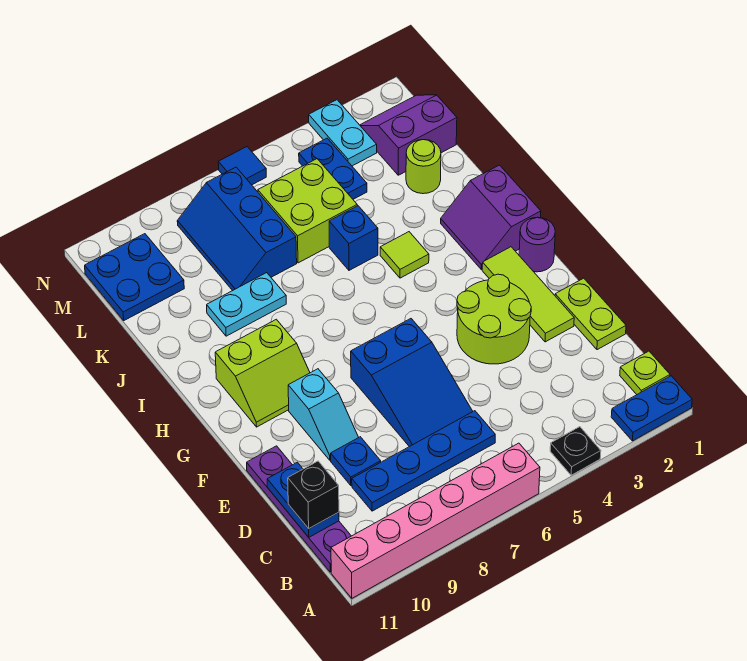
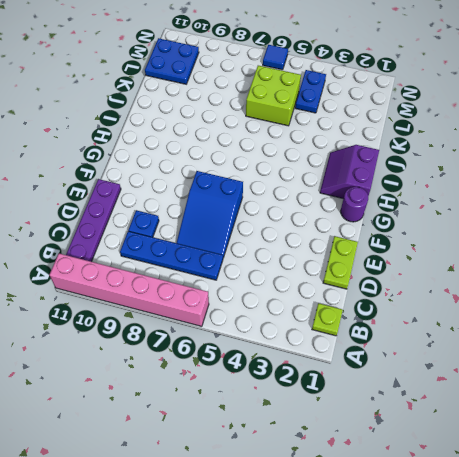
none -> blue 1x2 plate [611,376,692,441]
none -> black 1x1 plate [550,427,601,475]
none -> lime 1x3 tile [482,247,574,342]

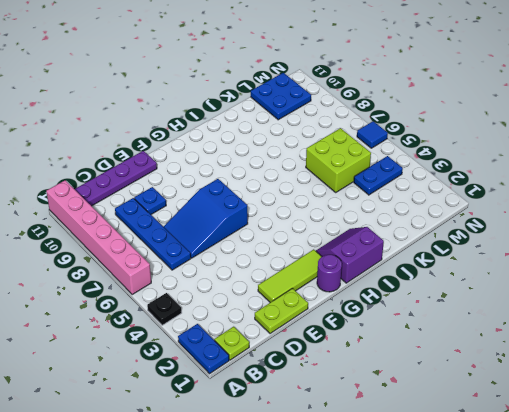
none -> lime 2x2 round brick [457,274,531,364]
none -> cyan 1x2 slope [288,369,359,460]
none -> lime 2x2 slope [215,319,310,427]

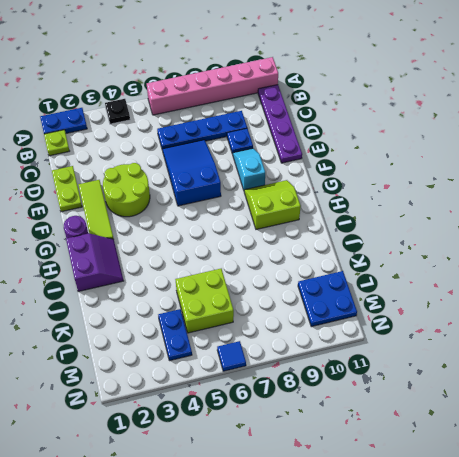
none -> lime 1x1 tile [380,232,429,278]
none -> blue 1x1 brick [329,206,378,270]
none -> cyan 1x2 plate [207,273,286,336]

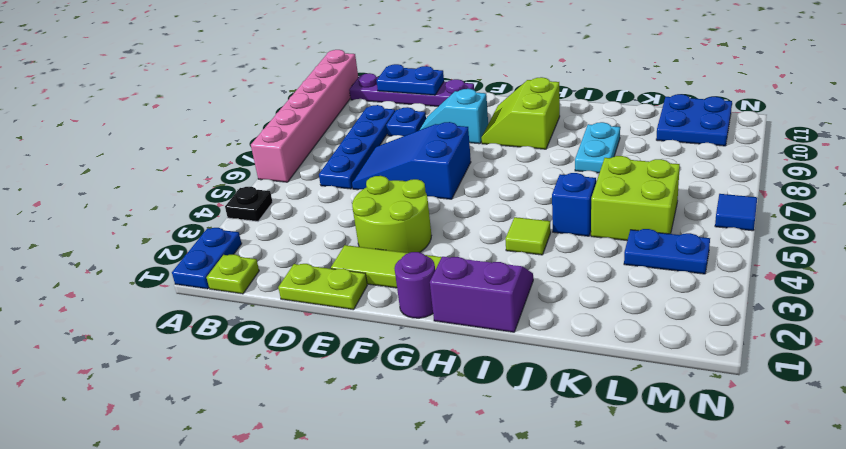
none -> lime 1x1 round brick [406,140,441,194]
none -> blue 2x3 slope [177,167,297,291]
none -> purple 2x2 slope [360,95,457,175]

